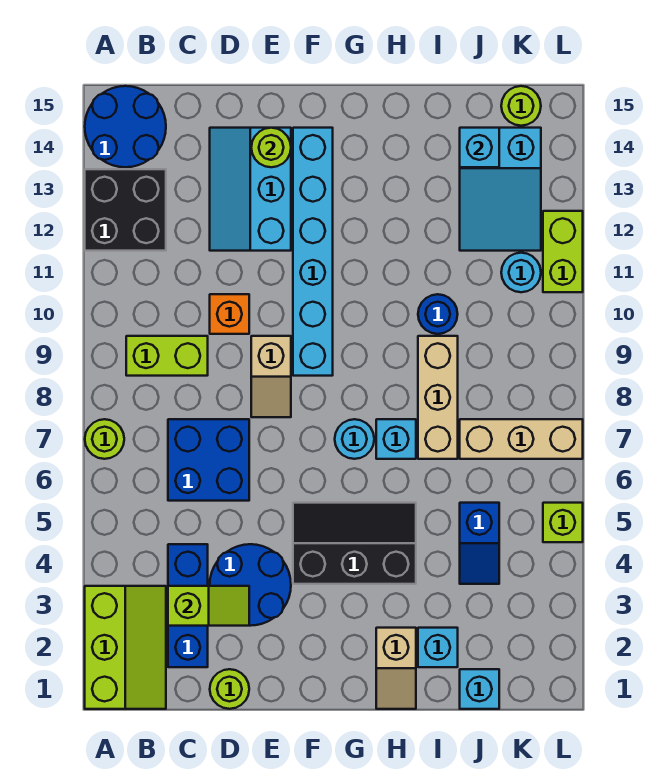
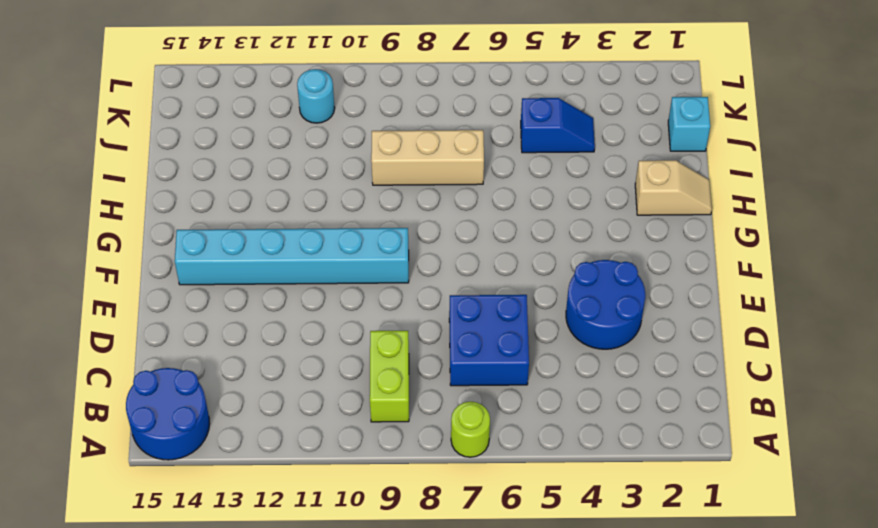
none -> lime 2x3 slope [85,586,166,709]
none -> black 2x2 brick [85,169,166,251]
none -> blue 1x3 brick [168,544,208,667]
none -> lime 1x1 round brick [210,669,249,709]

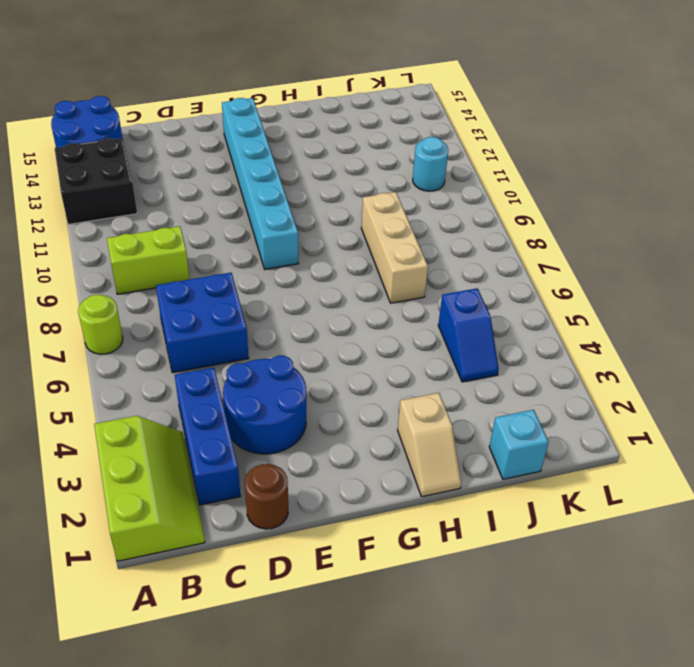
brown 1x1 round brick [245,464,288,529] -> lime 1x1 round brick [210,669,249,709]
none -> orange 1x1 brick [210,294,249,334]
none -> cyan 2x3 slope [210,128,291,251]
none -> tan 1x2 slope [251,336,291,417]
none -> black 2x3 slope [293,503,416,584]

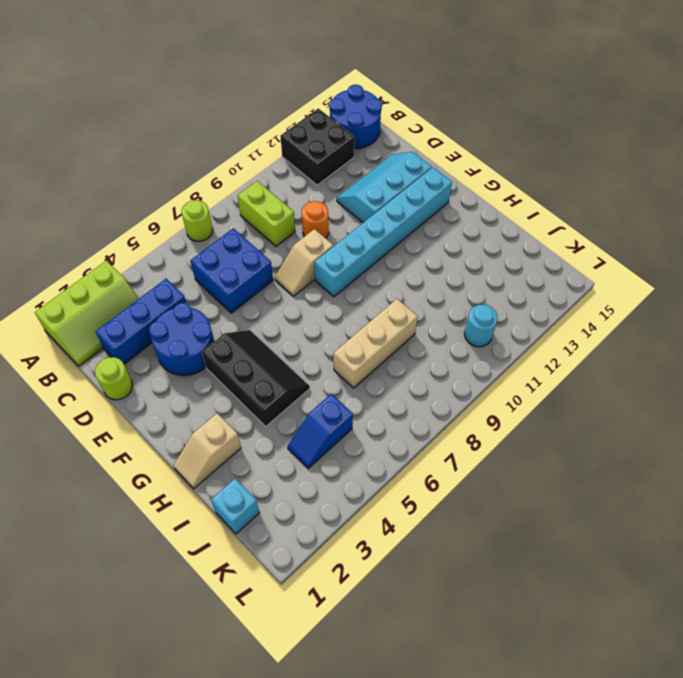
orange 1x1 round brick [302,201,329,238] -> orange 1x1 brick [210,294,249,334]
none -> cyan 1x1 round brick [335,419,374,459]
none -> cyan 1x1 brick [376,419,416,459]
none -> cyan 1x1 brick [418,628,458,667]
none -> blue 1x1 round brick [418,294,458,334]

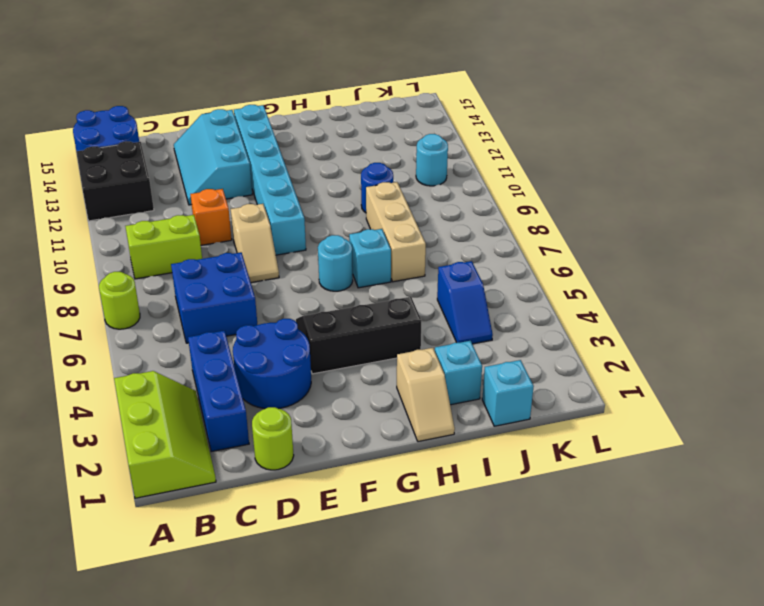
none -> tan 1x3 brick [460,419,583,459]
none -> cyan 2x3 slope [460,128,541,251]
none -> lime 1x1 round brick [501,86,541,126]
none -> lime 1x1 brick [543,503,583,542]

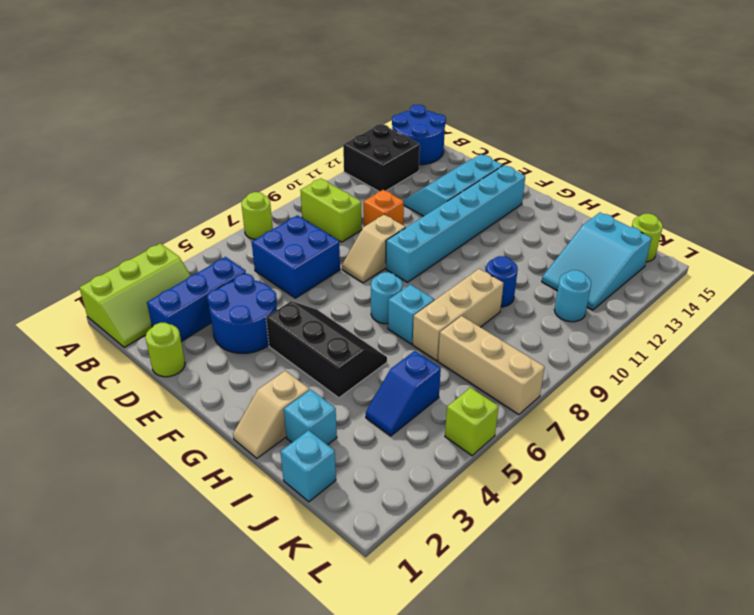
none -> lime 1x2 brick [543,211,583,292]
none -> lime 1x2 slope [168,586,249,626]
none -> lime 1x1 round brick [251,128,291,167]
none -> cyan 1x1 brick [460,128,499,167]

